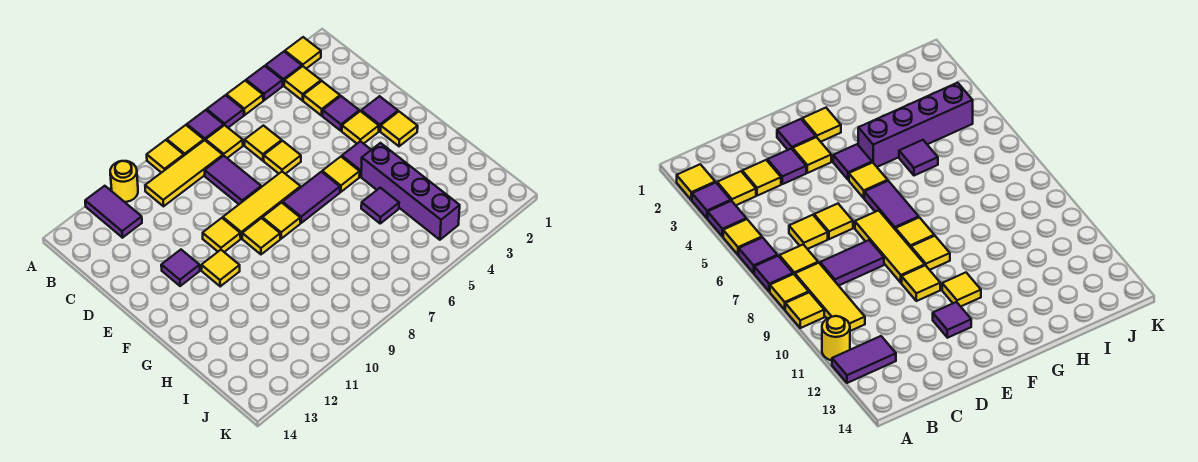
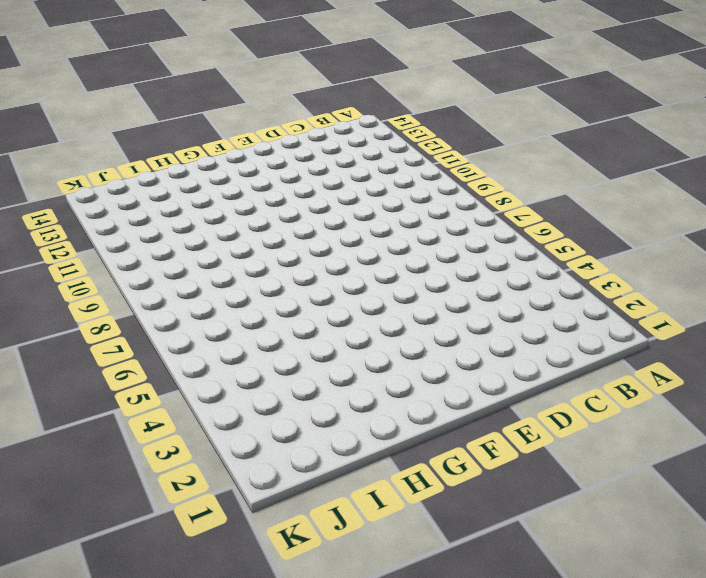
none -> yellow 1x1 tile [285,37,321,69]
none -> purple 1x1 tile [266,52,302,86]
none -> purple 1x1 tile [246,66,283,100]
none -> yellow 1x1 tile [226,81,263,115]

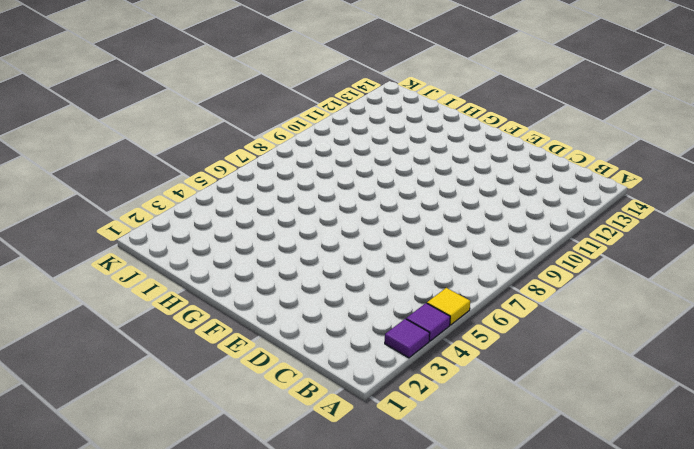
none -> yellow 1x1 tile [285,37,321,69]
none -> purple 1x1 tile [207,95,244,128]
none -> purple 1x1 tile [187,110,224,141]
none -> yellow 1x1 tile [167,125,204,155]

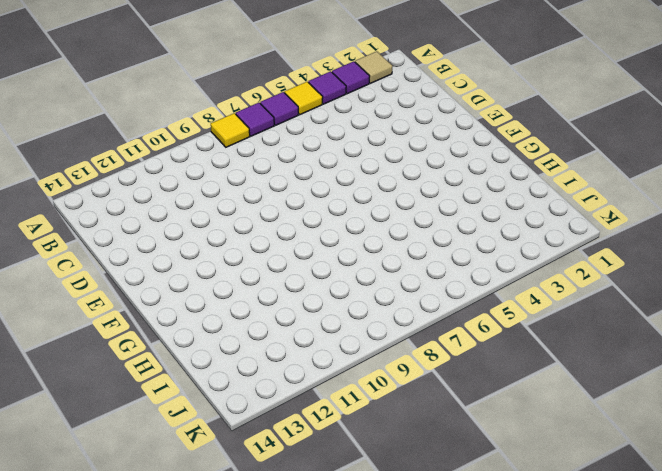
tan 1x1 tile [355,51,392,83] -> yellow 1x1 tile [285,37,321,69]
none -> yellow 1x1 tile [147,140,184,173]
none -> yellow 1x1 round brick [110,161,138,202]
none -> purple 1x2 tile [85,186,142,238]
none -> yellow 1x1 tile [284,66,321,101]

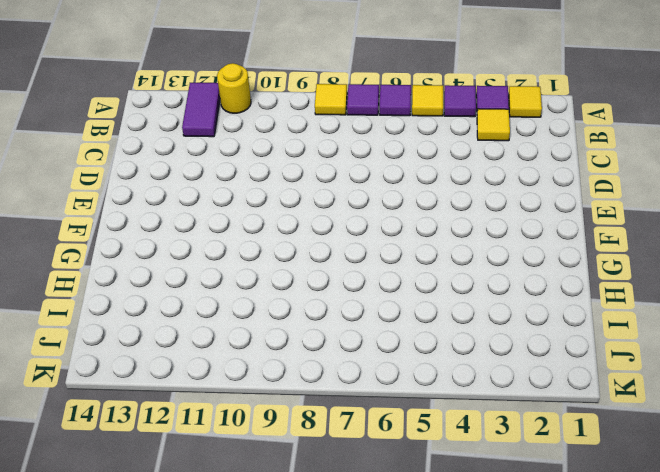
none -> yellow 1x1 tile [147,140,184,173]
none -> yellow 1x1 tile [206,125,243,158]
none -> yellow 1x3 tile [145,140,223,206]
none -> yellow 1x1 tile [303,81,340,116]

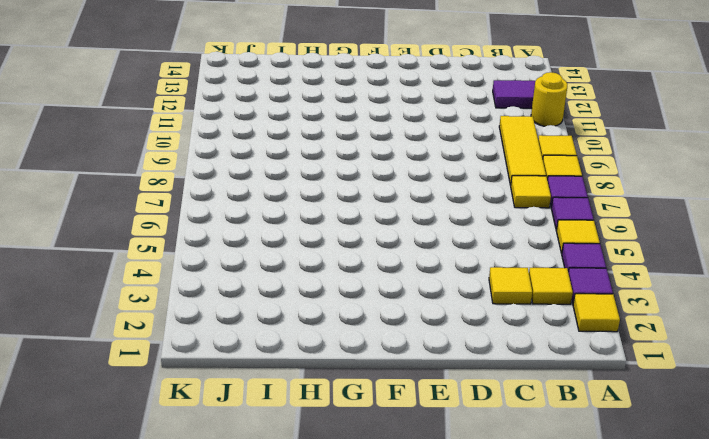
none -> yellow 1x1 tile [245,126,282,161]
none -> purple 1x2 tile [205,156,261,204]
none -> purple 1x1 tile [323,96,359,131]
none -> yellow 1x1 tile [264,141,301,174]

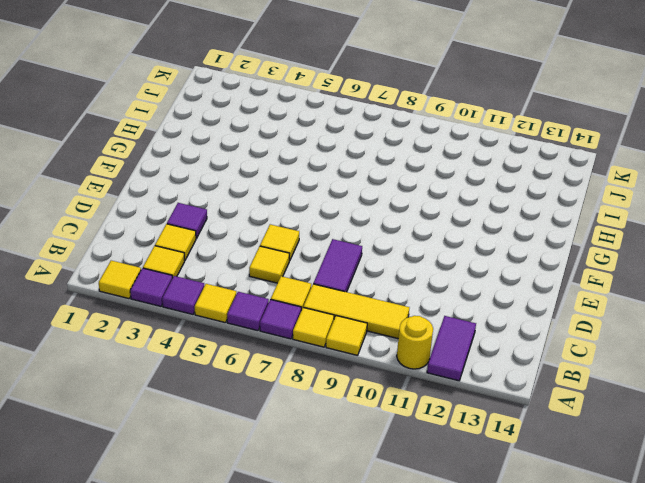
none -> purple 1x1 tile [361,96,398,131]
none -> yellow 1x1 tile [342,111,379,144]
none -> yellow 1x3 tile [223,172,301,238]
none -> yellow 1x1 tile [203,218,241,252]

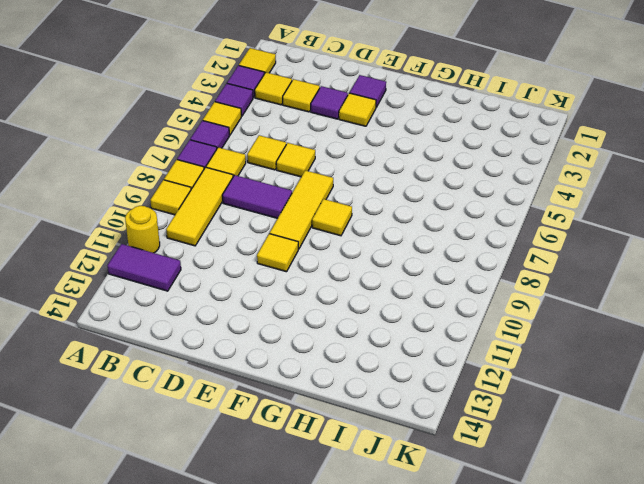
none -> purple 1x1 tile [161,250,200,286]
none -> yellow 1x1 tile [381,112,418,146]
none -> purple 1x1 tile [342,141,371,177]
none -> yellow 1x1 tile [322,157,360,192]

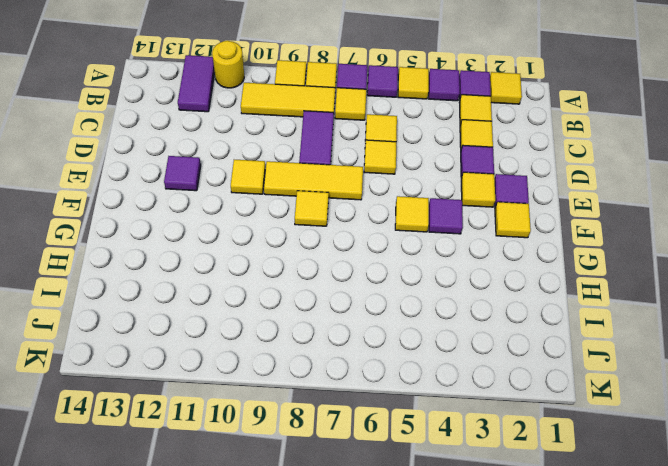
none -> purple 1x2 tile [283,172,340,223]
none -> yellow 1x1 tile [242,218,280,254]
none -> yellow 1x1 tile [201,250,240,286]
none -> purple 1x4 brick [361,143,460,240]

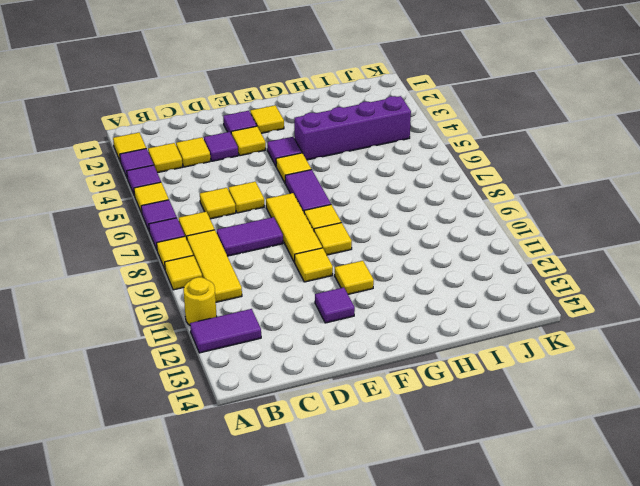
none -> purple 1x1 tile [361,188,399,223]

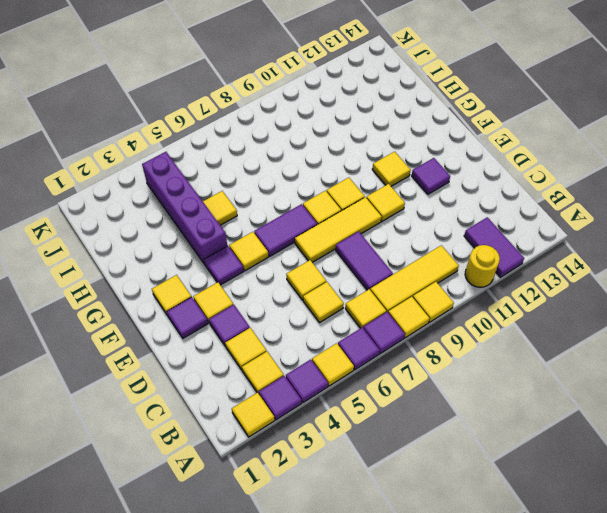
yellow 1x1 tile [203,191,237,225] -> purple 1x1 tile [361,188,399,223]

